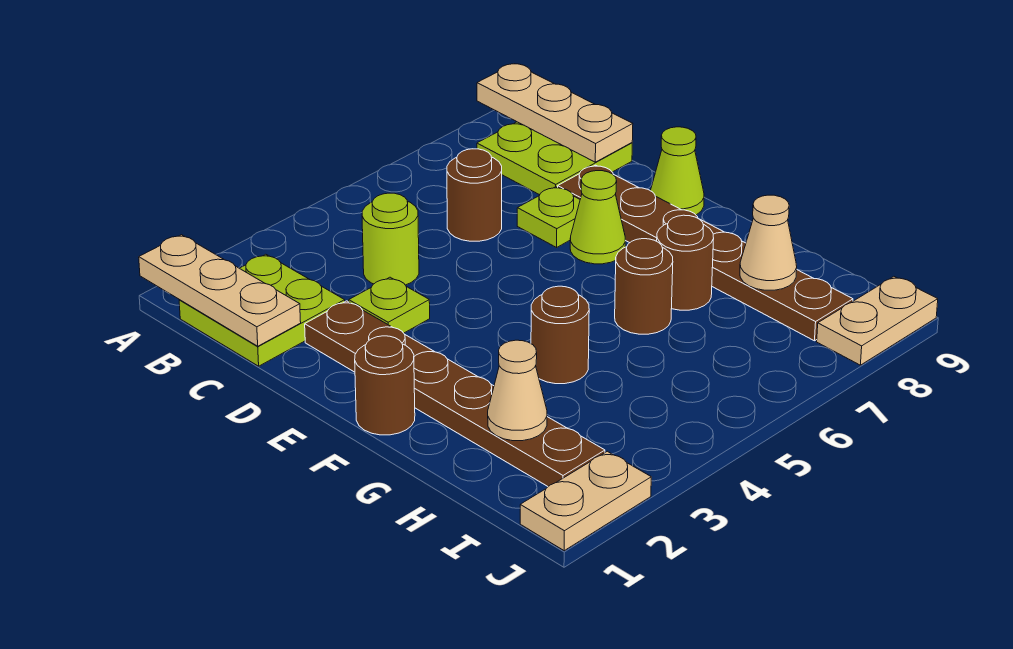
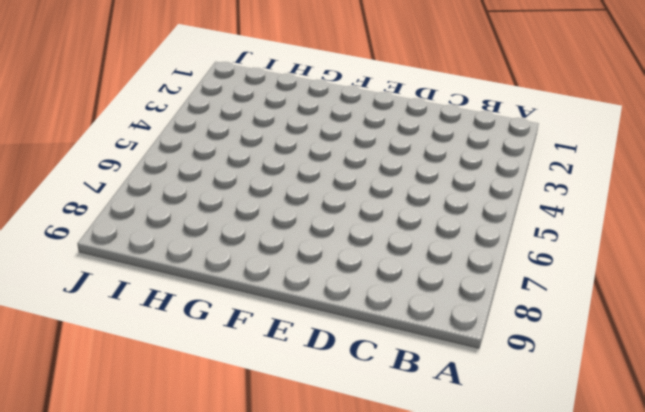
none -> lime 2x2 plate [179,254,345,366]
none -> lime 2x2 plate [477,122,632,195]
none -> lime 1x1 round brick [362,193,419,285]

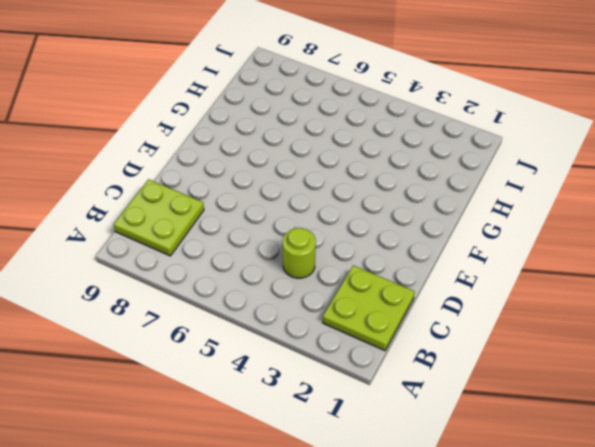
none -> brown 1x1 round brick [447,149,502,241]
none -> brown 1x6 plate [305,301,605,486]
none -> lime 1x1 plate [349,277,430,333]

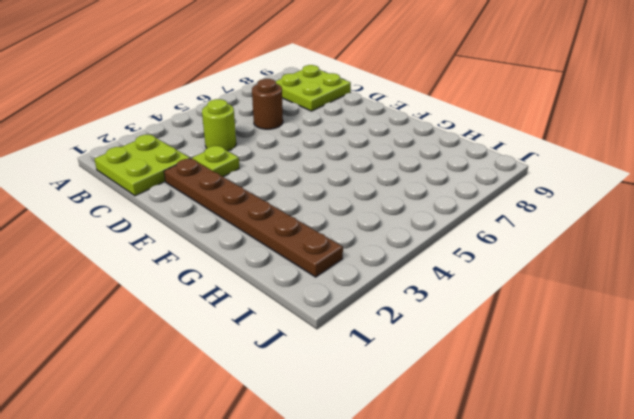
none -> lime 1x1 plate [517,187,580,247]
none -> brown 1x6 plate [558,165,853,341]
none -> lime 1x1 cone [570,171,625,264]

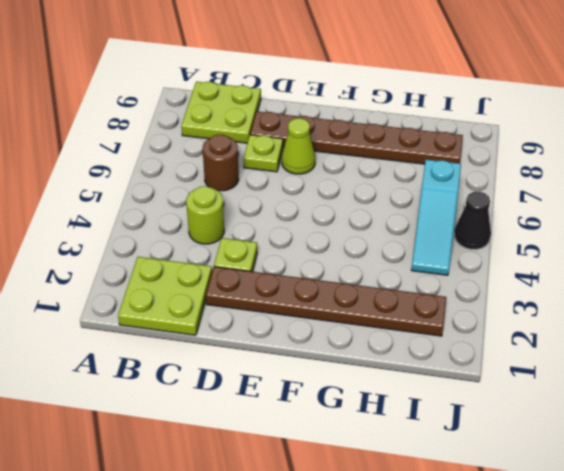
cyan 1x3 slope [411,160,461,275] -> none
black 1x1 cone [454,192,491,249] -> none
none -> lime 1x1 cone [651,127,704,215]
none -> brown 1x1 round brick [355,336,415,435]
none -> brown 1x1 round brick [531,286,589,384]

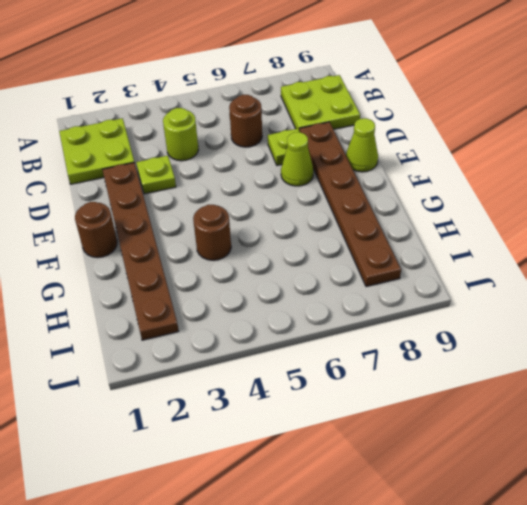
none -> brown 1x1 round brick [615,239,673,334]
none -> brown 1x1 round brick [657,215,714,310]
none -> tan 1x2 plate [520,451,651,551]

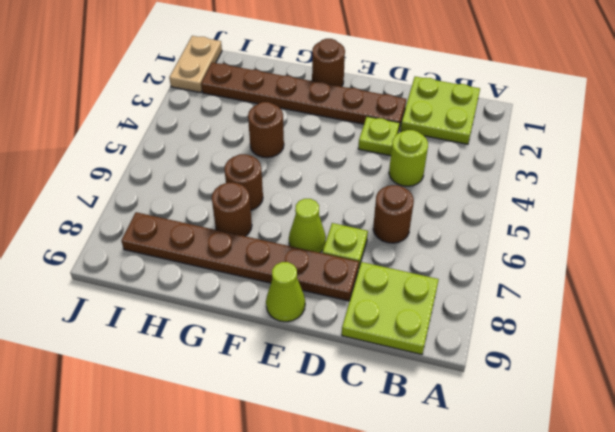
none -> tan 1x2 plate [817,277,938,365]
none -> tan 1x3 plate [139,235,301,346]
none -> tan 1x3 plate [477,64,633,162]

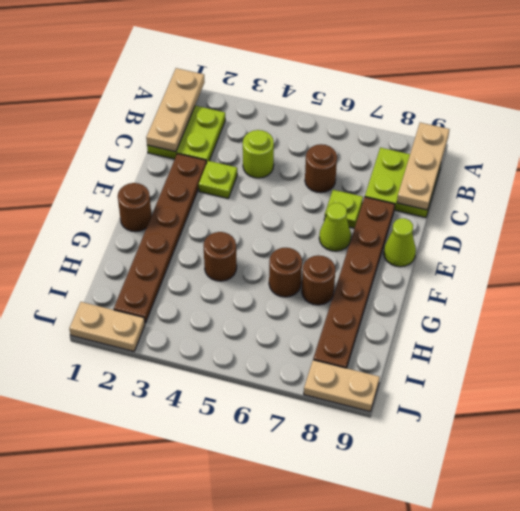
none -> tan 1x1 cone [488,340,547,441]
none -> tan 1x1 cone [740,195,797,290]

